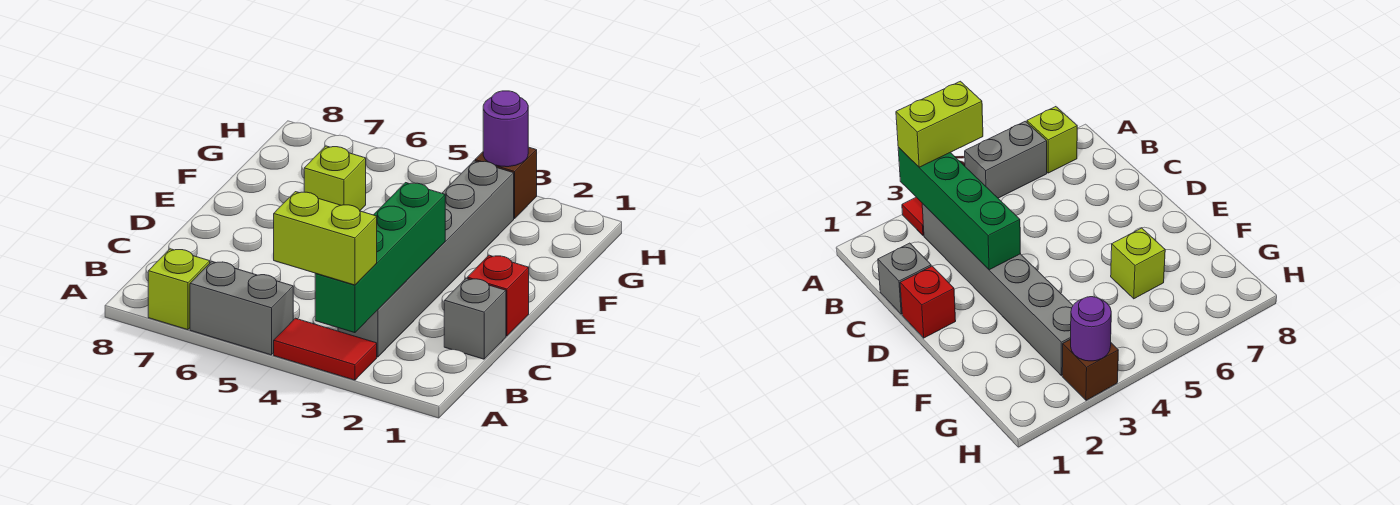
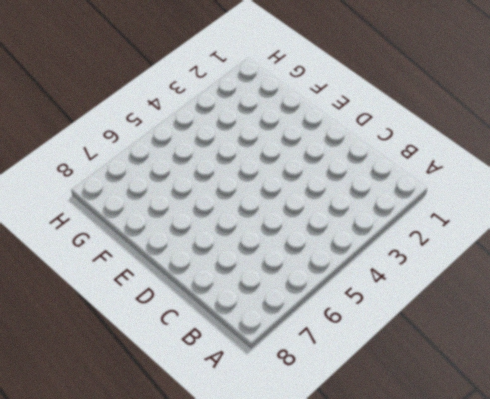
none -> red 1x2 tile [274,318,377,380]
none -> grey 1x2 brick [190,262,293,355]

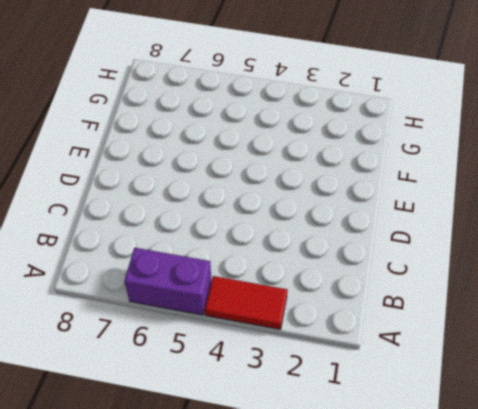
purple 1x2 brick [124,248,211,315] -> grey 1x2 brick [190,262,293,355]
none -> lime 1x1 brick [148,249,210,330]
none -> grey 1x6 brick [338,161,514,357]

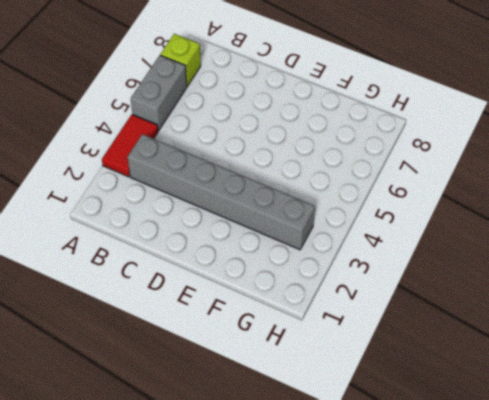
none -> grey 1x1 brick [444,278,506,359]
none -> red 1x1 brick [467,255,529,336]

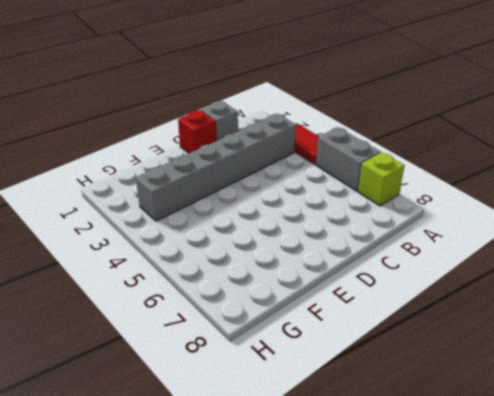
none -> lime 1x1 brick [304,146,366,210]
none -> brown 1x1 brick [475,147,537,219]

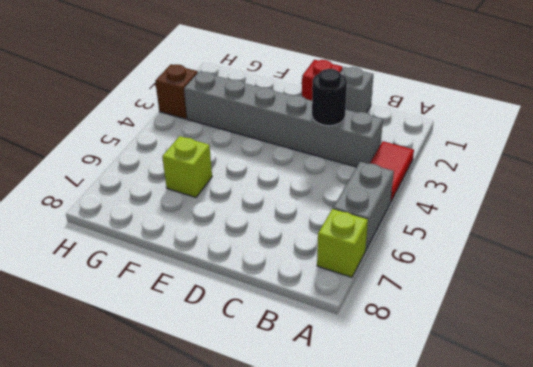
black 1x1 round brick [312,69,347,126] -> green 1x4 brick [315,183,445,333]
none -> purple 1x1 round brick [483,91,528,167]
none -> lime 1x2 brick [274,192,377,285]

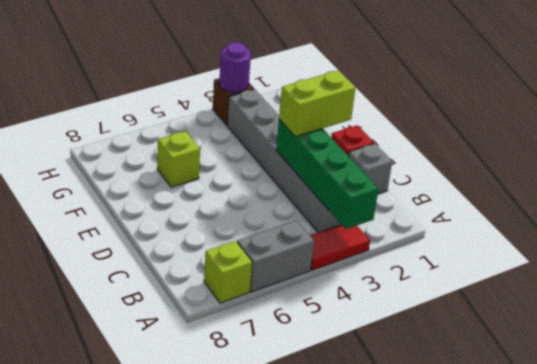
lime 1x2 brick [279,71,355,137] -> lime 1x2 brick moved to [274,192,377,285]

